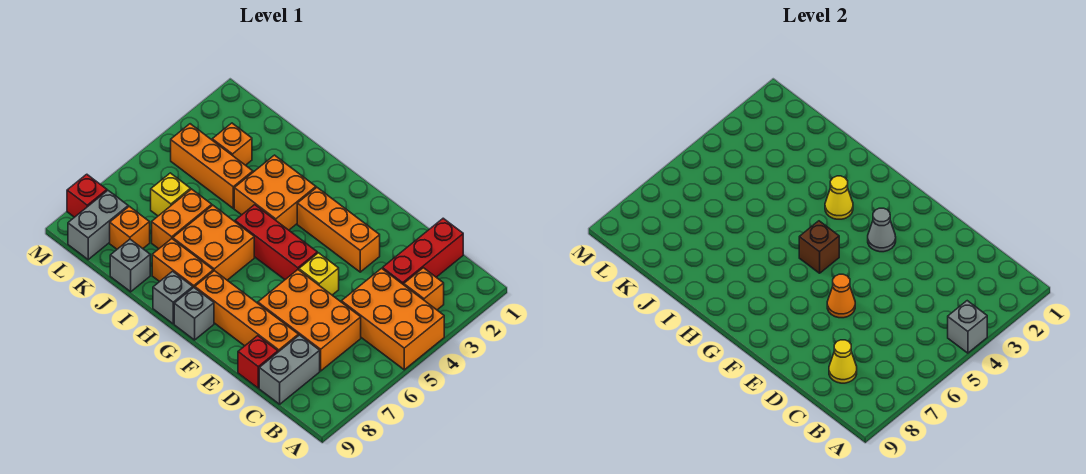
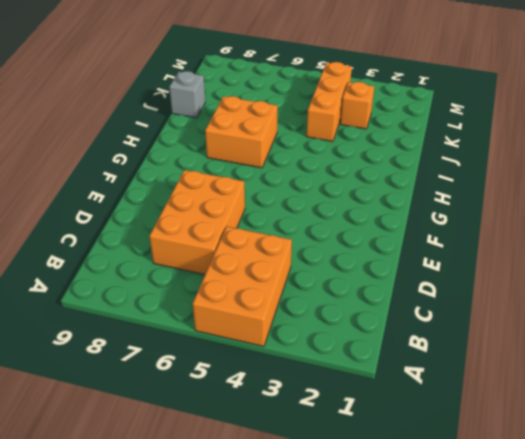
none -> orange 1x1 brick [404,268,444,310]
none -> red 1x3 brick [383,218,463,285]
none -> grey 1x2 brick [259,335,320,404]

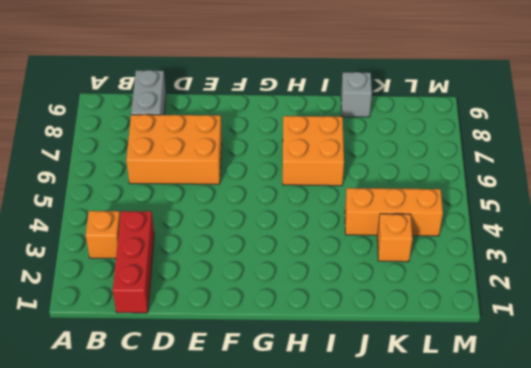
none -> orange 2x3 brick [342,268,444,370]
none -> orange 1x4 brick [195,271,298,352]
none -> red 1x1 brick [238,336,278,388]

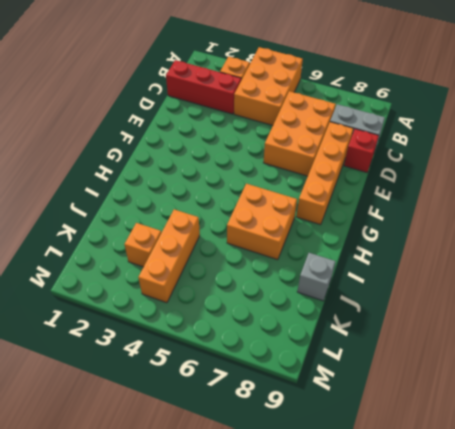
none -> orange 1x3 brick [297,188,380,272]
none -> yellow 1x1 brick [299,253,339,295]
none -> red 1x3 brick [235,205,317,280]

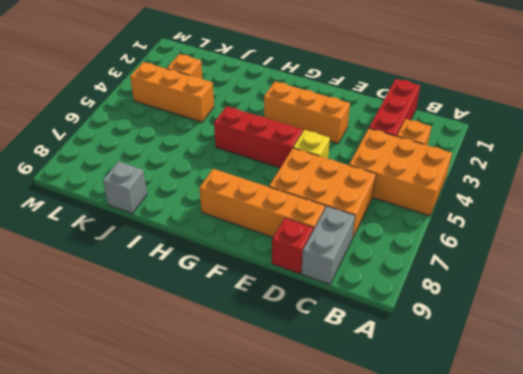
none -> grey 1x1 brick [174,288,214,340]
none -> orange 2x2 brick [234,155,316,230]
none -> orange 2x2 brick [173,205,254,280]

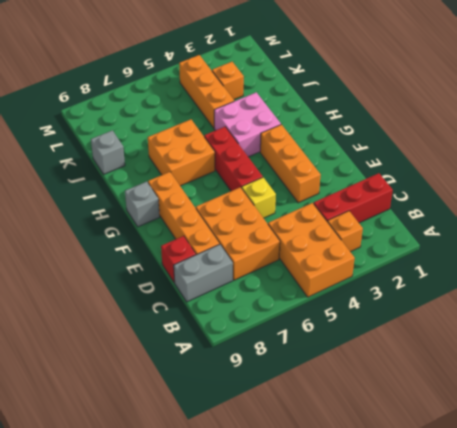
pink 2x2 brick [214,92,281,157] -> orange 2x2 brick [234,155,316,230]
none -> orange 1x2 brick [152,239,213,288]
none -> grey 1x1 brick [153,271,193,324]
none -> orange 1x2 brick [152,189,212,249]

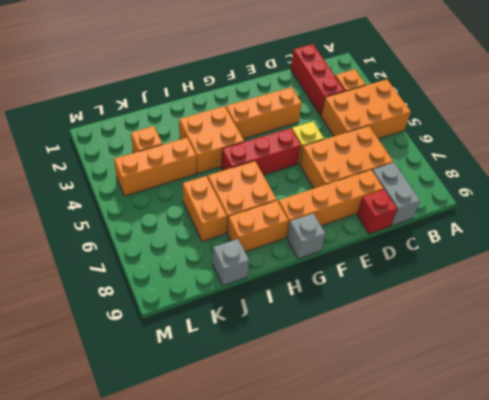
none -> grey 1x1 brick [153,271,193,324]
none -> yellow 1x1 brick [151,173,191,216]
none -> orange 1x1 brick [110,206,150,249]

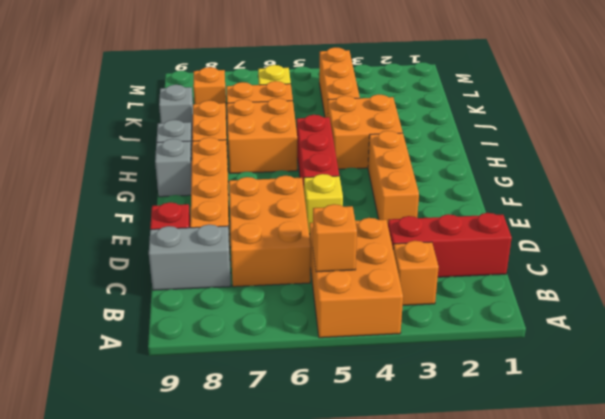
orange 1x1 brick [313,204,357,272] -> orange 1x1 brick moved to [212,123,252,165]
none -> grey 1x2 brick [68,191,128,260]
none -> red 1x1 brick [67,174,107,217]
none -> grey 1x1 brick [948,301,987,353]

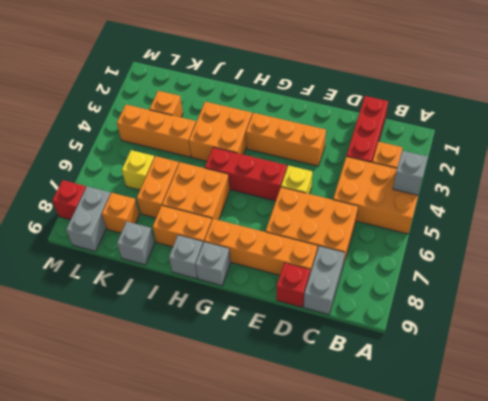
none -> yellow 1x1 cone [829,340,857,383]
none -> orange 1x1 cone [827,274,855,318]
none -> grey 1x1 cone [868,208,896,252]

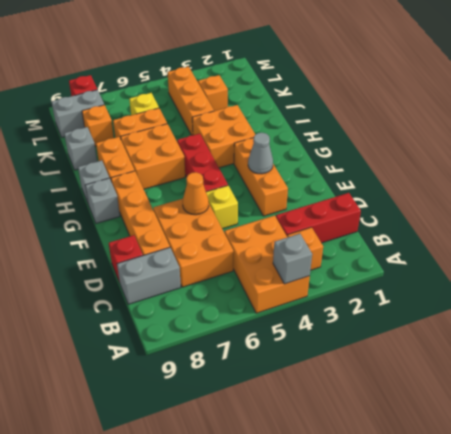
none -> yellow 1x1 cone [829,340,857,383]
none -> brown 1x1 brick [799,221,839,273]
none -> yellow 1x1 cone [825,176,853,219]

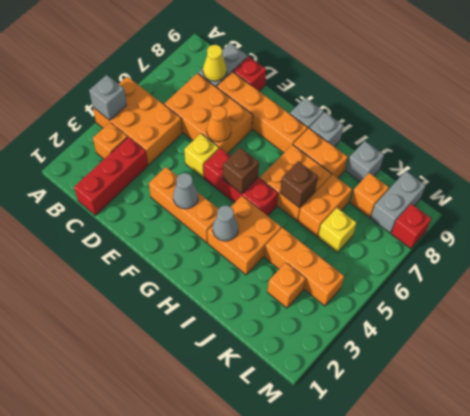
grey 1x1 cone [213,206,238,241] -> yellow 1x1 cone [825,176,853,219]
brown 1x1 brick [280,161,318,207] -> none

